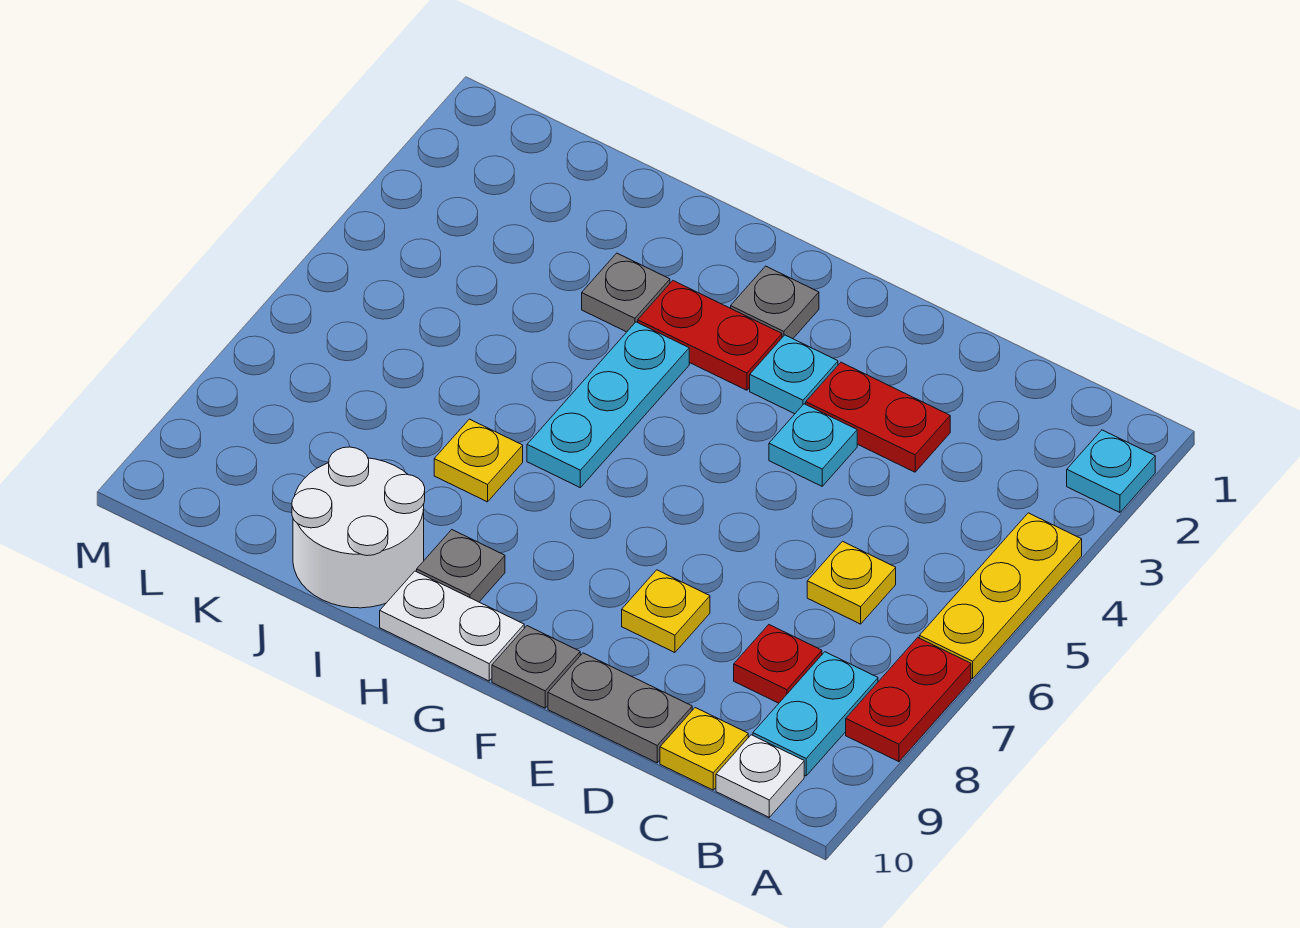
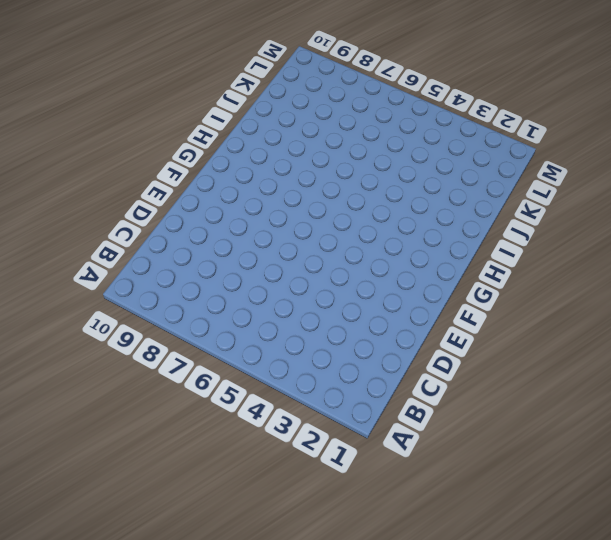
none -> cyan 1x1 plate [1067,430,1155,512]
none -> yellow 1x3 plate [919,513,1082,679]
none -> red 1x2 plate [846,638,971,762]

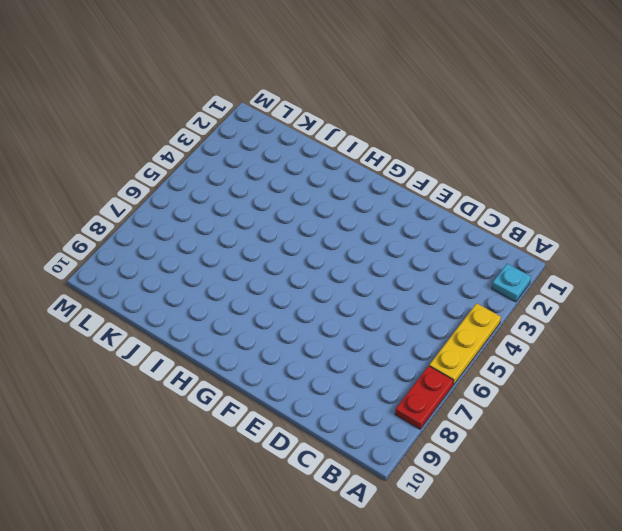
none -> cyan 1x2 plate [753,652,878,776]
none -> white 1x1 plate [716,735,804,817]
none -> yellow 1x1 plate [807,541,896,624]

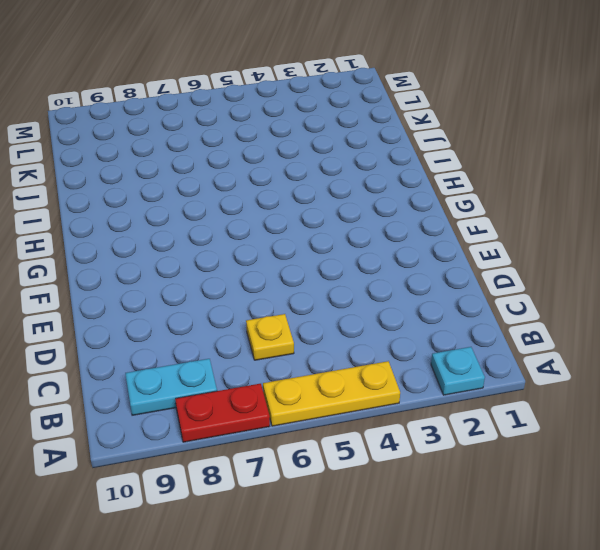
none -> white 1x1 plate [716,735,804,817]
none -> red 1x1 plate [734,625,822,703]
none -> yellow 1x1 plate [660,708,748,790]

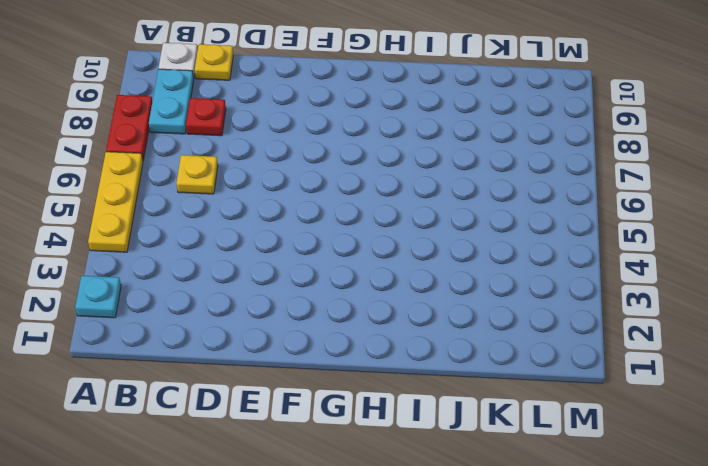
none -> red 1x2 plate [806,362,950,472]
none -> grey 1x2 plate [548,653,692,763]
none -> cyan 1x1 plate [769,404,857,486]

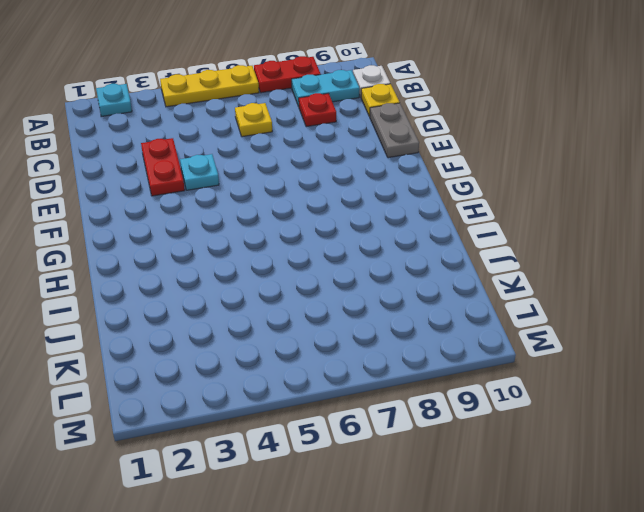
none -> yellow 1x1 plate [622,570,710,653]
none -> cyan 1x1 plate [750,335,838,414]
none -> grey 1x1 plate [492,626,580,708]

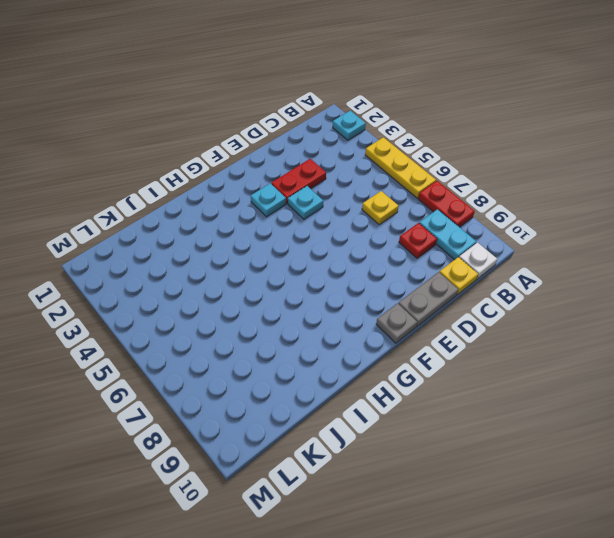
none -> yellow 1x1 plate [622,570,710,653]
none -> grey 1x1 plate [731,266,819,339]
none -> red 1x2 plate [638,281,782,390]

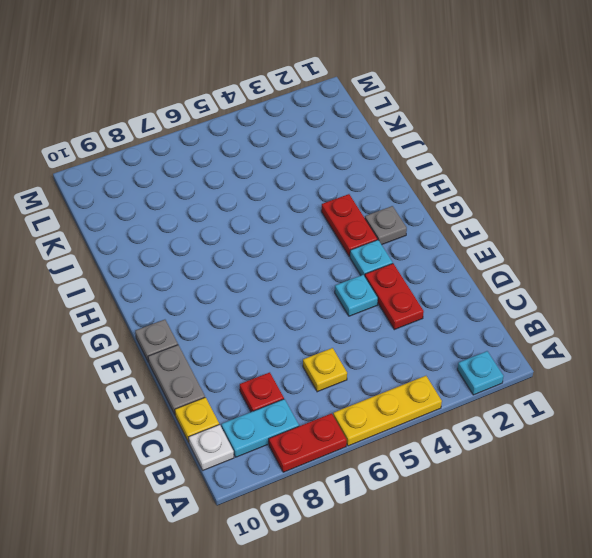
none -> yellow 1x1 plate [622,570,710,653]
none -> white 1x2 plate [380,571,524,681]
none -> cyan 1x3 plate [527,322,689,487]

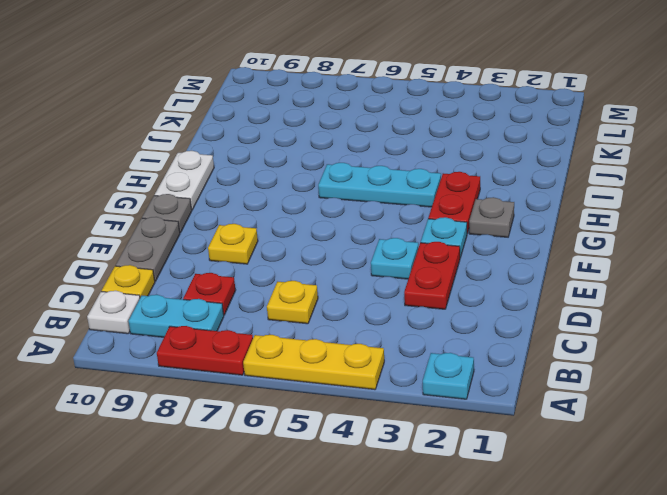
none -> grey 1x1 plate [417,530,505,602]
none -> grey 1x1 plate [582,253,670,332]
none -> yellow 1x1 plate [434,419,523,502]

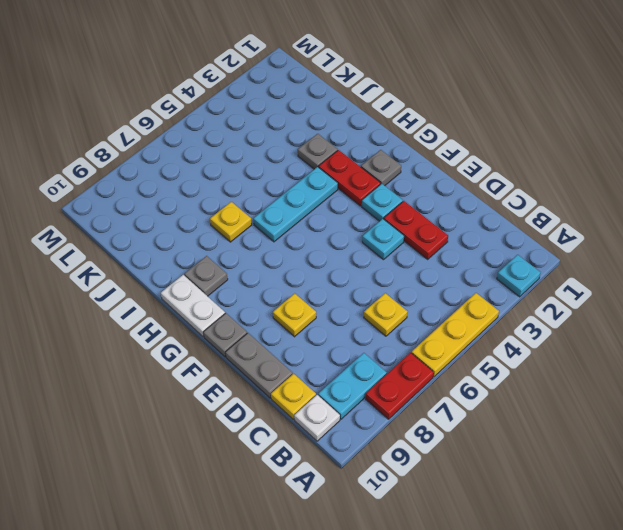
none -> red 1x1 plate [734,625,822,703]
none -> white 2x2 round brick [292,447,425,608]

